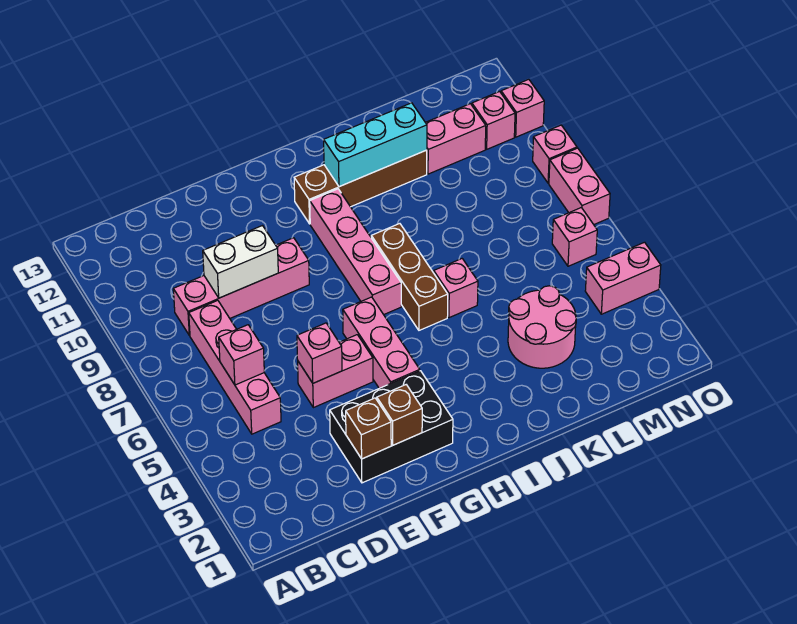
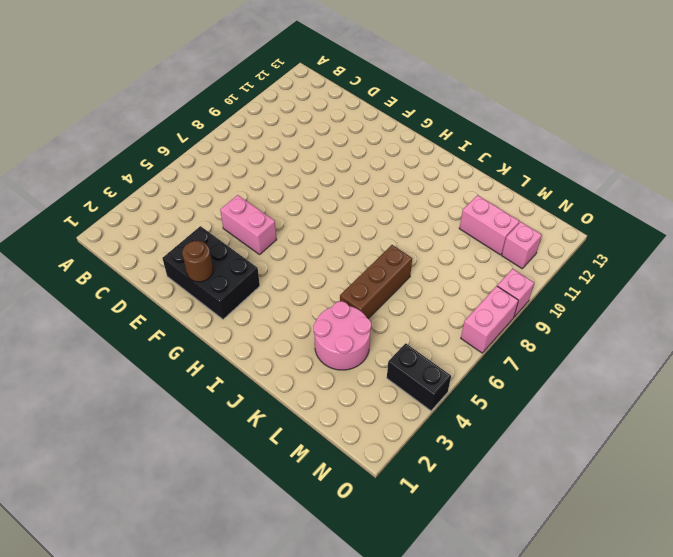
brown 1x1 round brick [182,241,213,282] -> brown 1x1 brick [377,385,422,445]
brown 1x3 brick [340,245,412,319] -> brown 1x3 brick moved to [371,224,448,330]
black 1x2 brick [387,343,451,411] -> pink 1x2 brick [585,242,661,314]
none -> pink 1x4 brick [189,300,281,434]
none -> pink 1x4 brick [173,238,309,336]
none -> pink 1x3 brick [343,297,420,388]

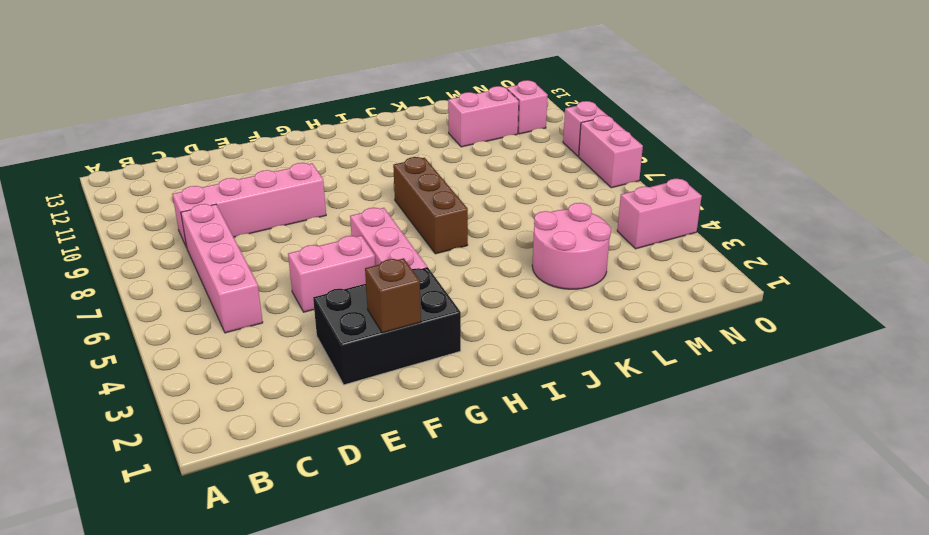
none -> pink 1x4 brick [310,189,401,315]
none -> brown 1x4 brick [294,150,427,224]
none -> pink 1x1 brick [434,259,478,318]

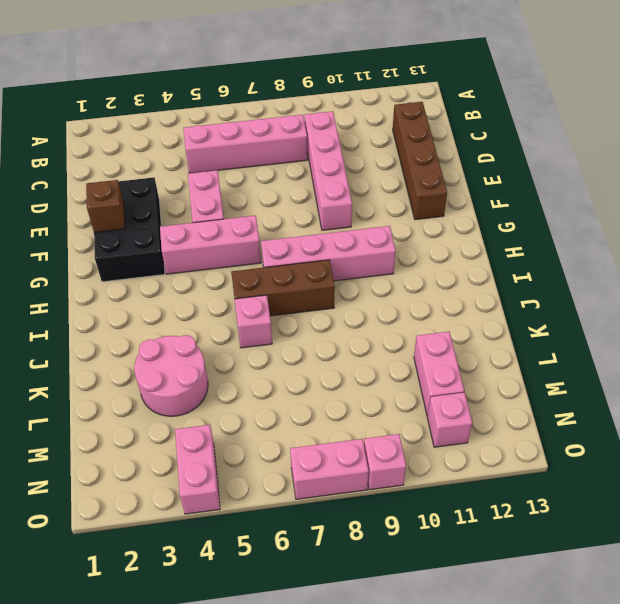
brown 1x4 brick [393,102,447,220] -> brown 1x4 brick moved to [294,150,427,224]
none -> pink 1x1 brick [552,208,597,266]
none -> pink 1x1 brick [501,79,544,137]
none -> pink 1x1 brick [219,325,264,385]

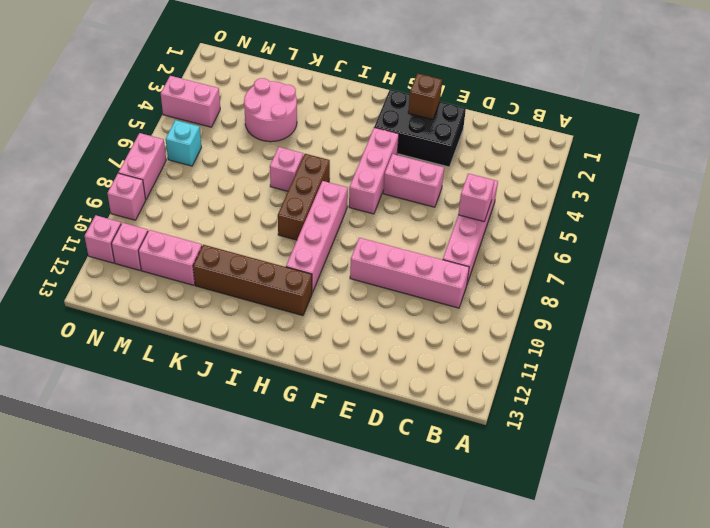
cyan 1x1 brick [166,120,201,166] -> pink 1x1 brick [552,208,597,266]
none -> white 1x2 brick [203,226,278,298]
none -> brown 1x1 brick [346,398,391,459]
none -> pink 1x1 brick [297,323,342,383]

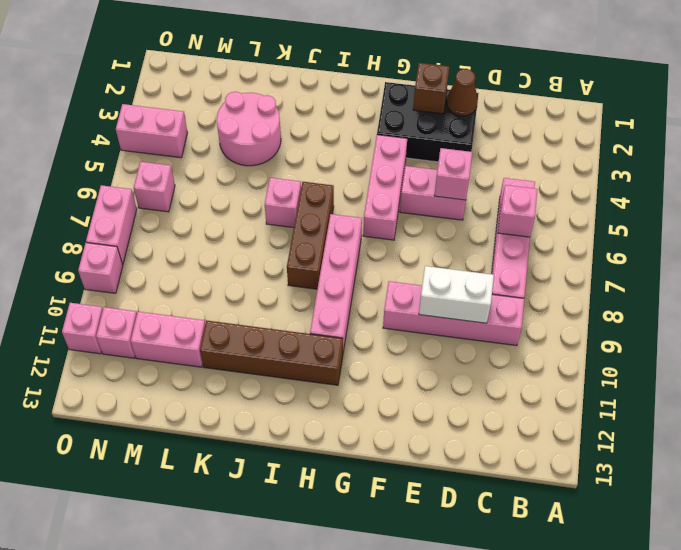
brown 1x1 cone [447,69,478,116] -> brown 1x1 brick [346,398,391,459]
none -> cyan 1x3 brick [324,103,427,187]

